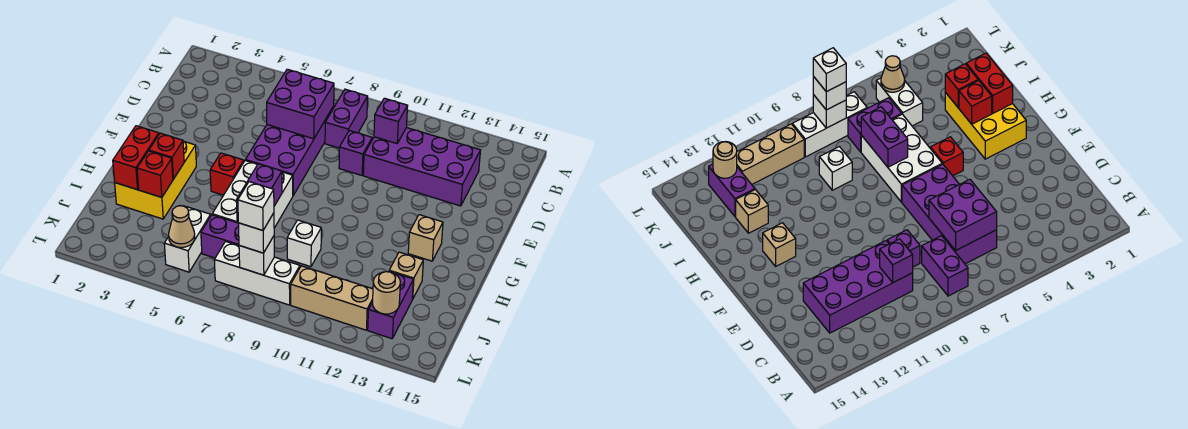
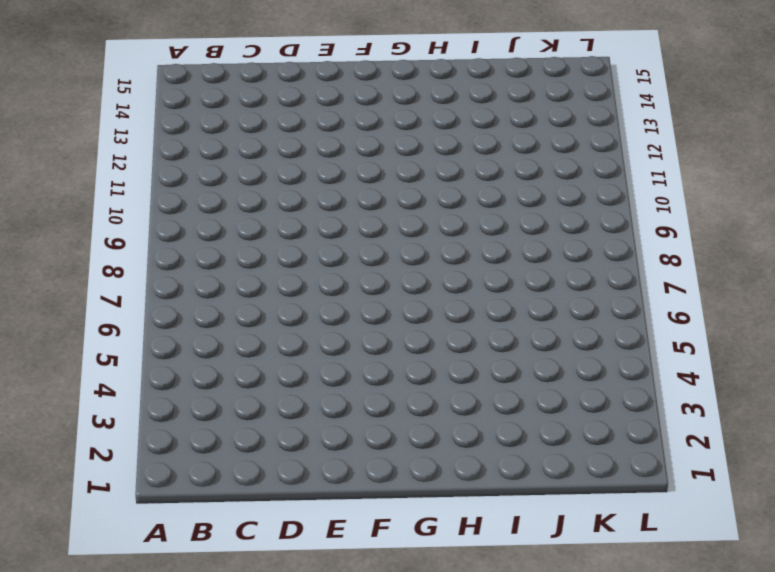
none -> purple 1x2 brick [325,89,368,148]
none -> purple 2x4 brick [245,106,334,195]
none -> purple 2x4 brick [363,128,480,206]

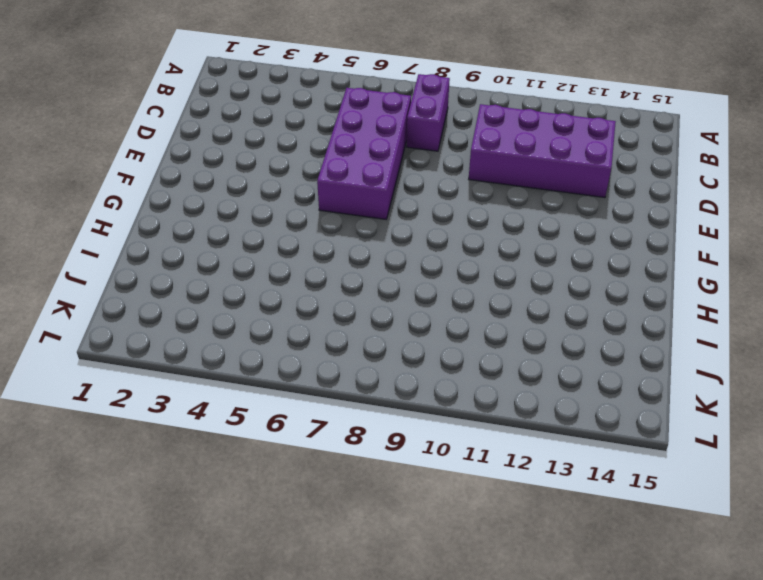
none -> purple 1x1 brick [339,130,372,175]
none -> yellow 2x3 brick [115,141,196,219]
none -> red 1x1 brick [210,153,244,195]

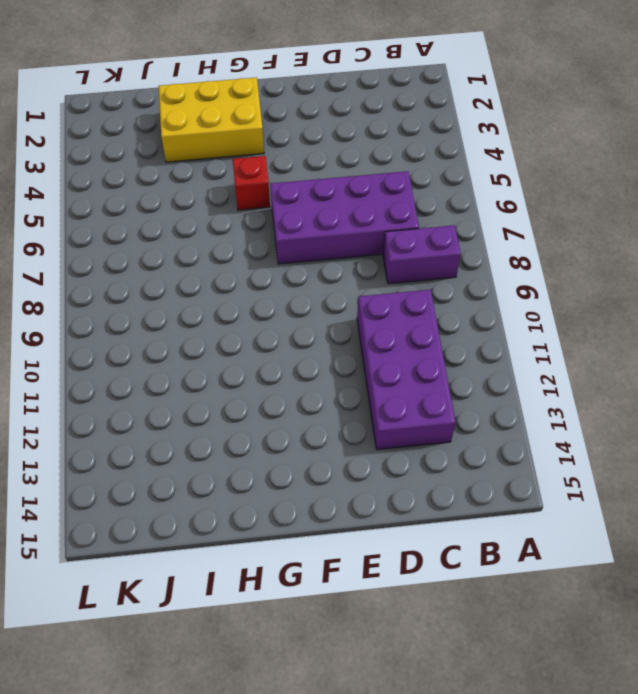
none -> purple 1x1 brick [339,130,372,175]
none -> white 2x3 brick [212,161,293,228]
none -> tan 1x1 brick [408,215,443,261]

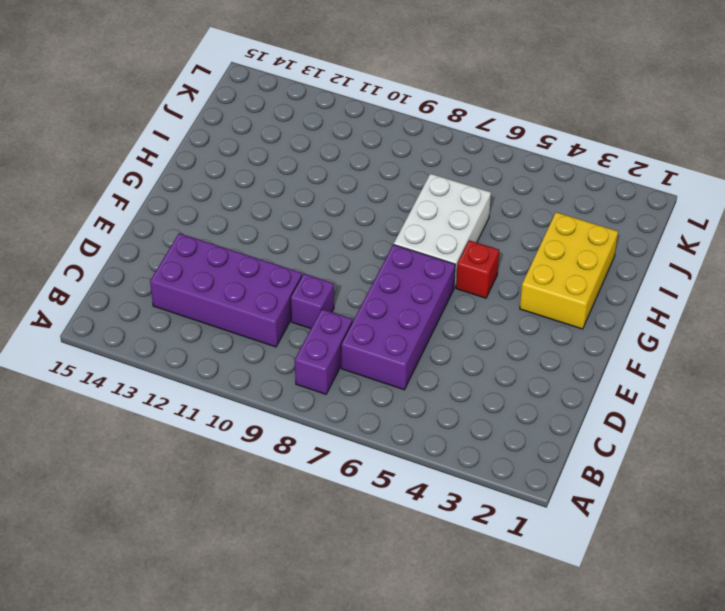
none -> tan 1x1 brick [408,215,443,261]
none -> white 1x1 brick [287,220,321,267]
none -> tan 1x1 brick [389,252,423,299]

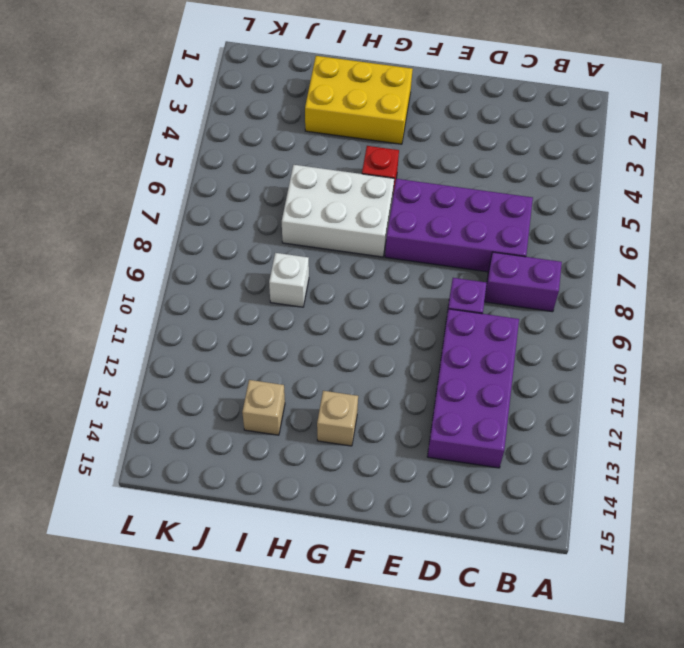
none -> white 1x2 brick [164,207,211,272]
none -> purple 1x2 brick [201,215,239,258]
none -> purple 1x2 brick [368,271,413,339]

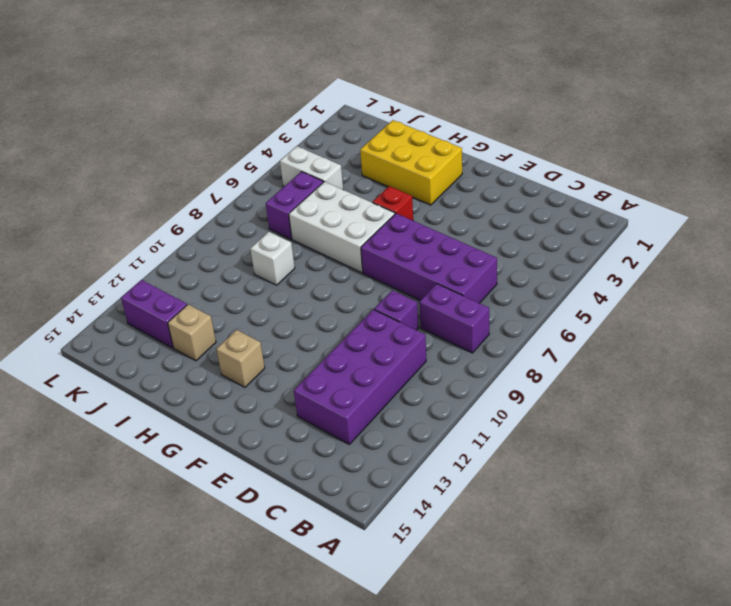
none -> white 1x3 brick [214,241,300,305]
none -> tan 1x3 brick [291,266,373,330]
none -> purple 2x2 brick [267,69,334,139]

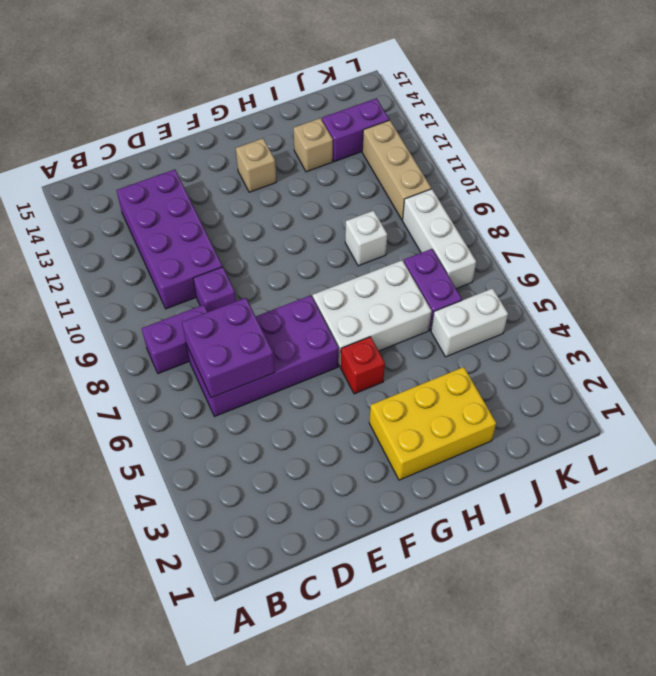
none -> purple 1x1 brick [374,98,408,144]
none -> red 1x2 brick [113,126,159,190]
none -> red 1x1 brick [149,133,184,179]

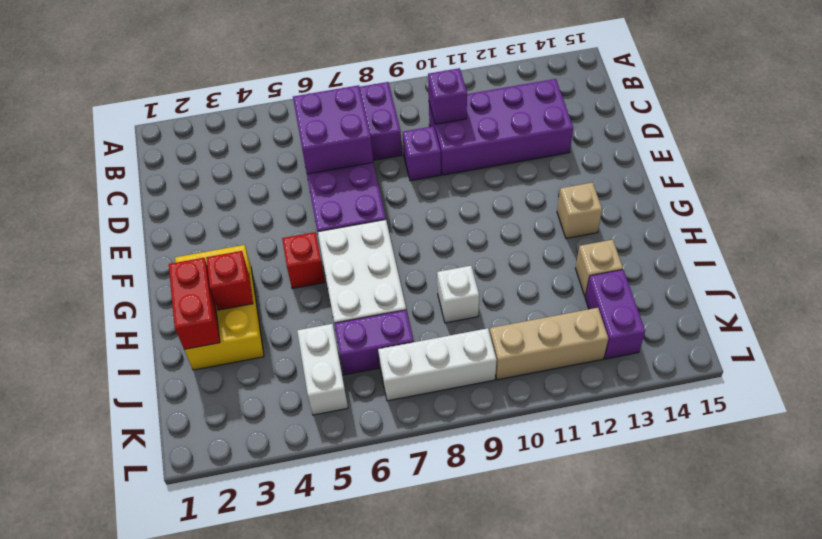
none -> purple 1x2 brick [236,164,282,222]
none -> red 1x1 brick [137,151,173,197]
none -> tan 1x1 cone [169,206,195,248]

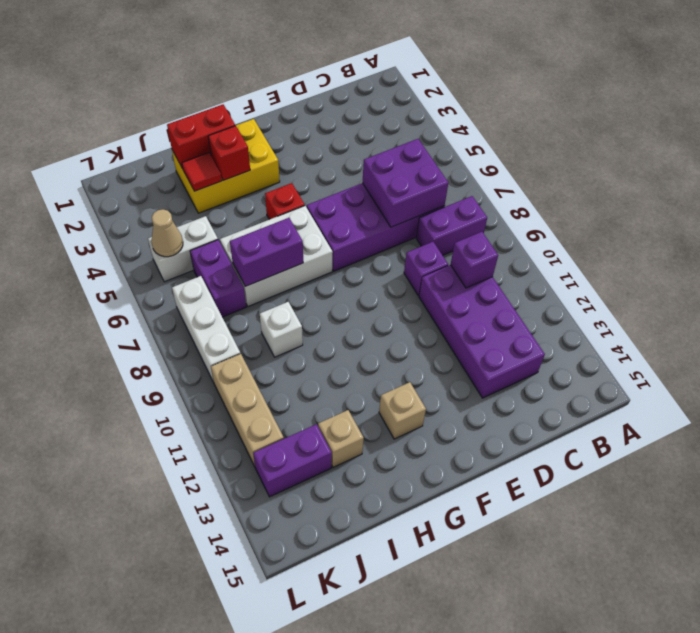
red 1x1 tile [182,153,222,191] -> red 1x1 brick [137,151,173,197]
none -> white 1x1 brick [239,236,274,275]
none -> tan 1x1 round brick [373,272,400,314]
none -> white 1x1 brick [238,213,274,253]

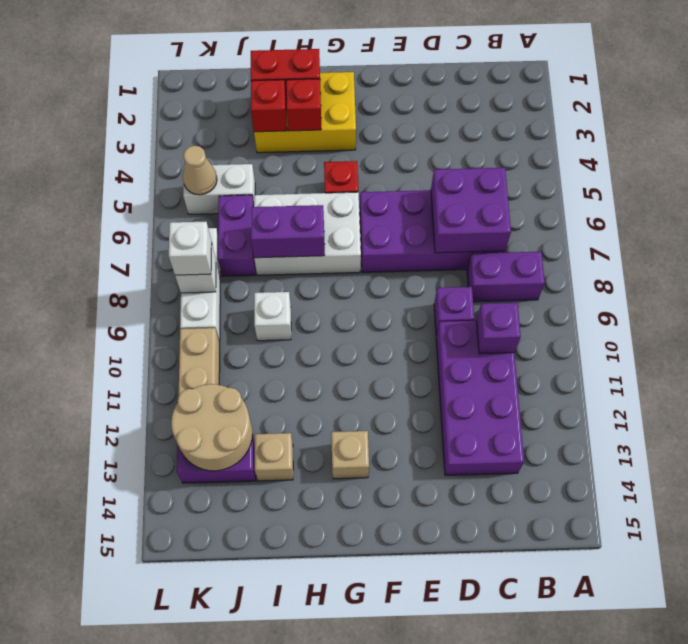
tan 2x2 round brick [171,384,253,471] -> tan 1x1 round brick [373,272,400,314]
none -> white 1x1 brick [238,182,274,230]

